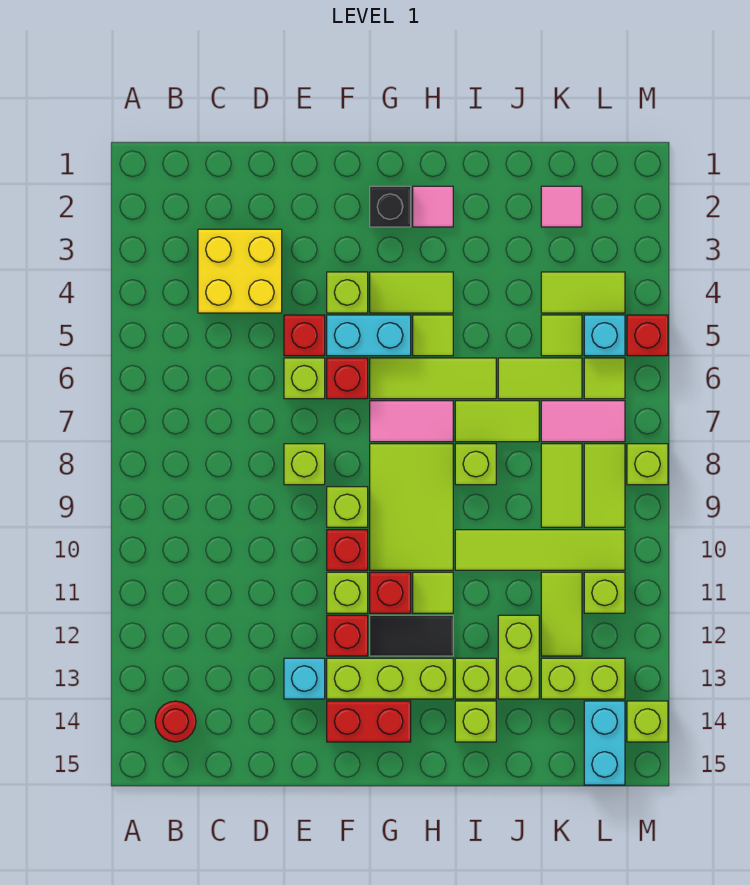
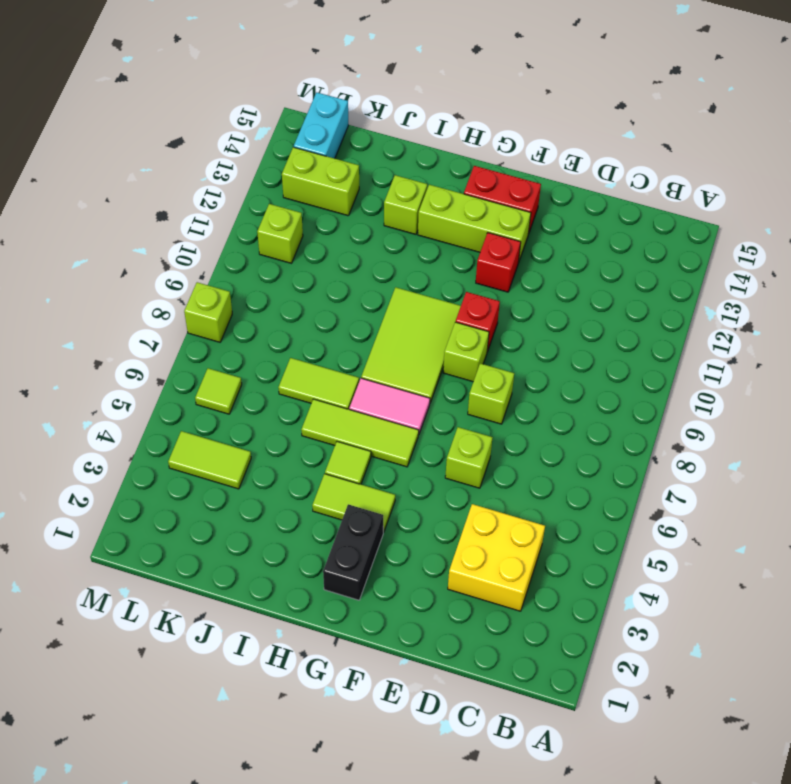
black 1x2 brick [323,504,384,600] -> black 1x1 brick [370,186,411,227]
none -> red 1x1 round brick [155,701,196,742]
none -> red 1x1 brick [284,315,325,356]
none -> cyan 1x1 brick [284,658,325,699]
none -> lime 1x1 brick [327,272,368,313]

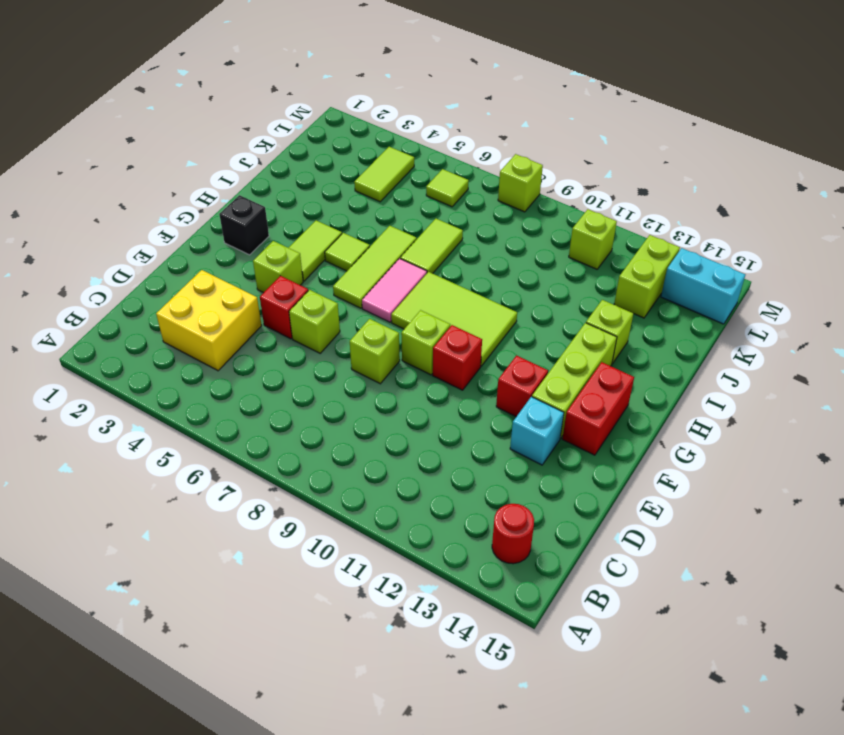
none -> cyan 1x2 brick [327,315,411,356]
none -> red 1x1 brick [327,358,368,399]
none -> lime 1x1 brick [327,572,368,613]
none -> red 1x1 brick [370,572,411,613]

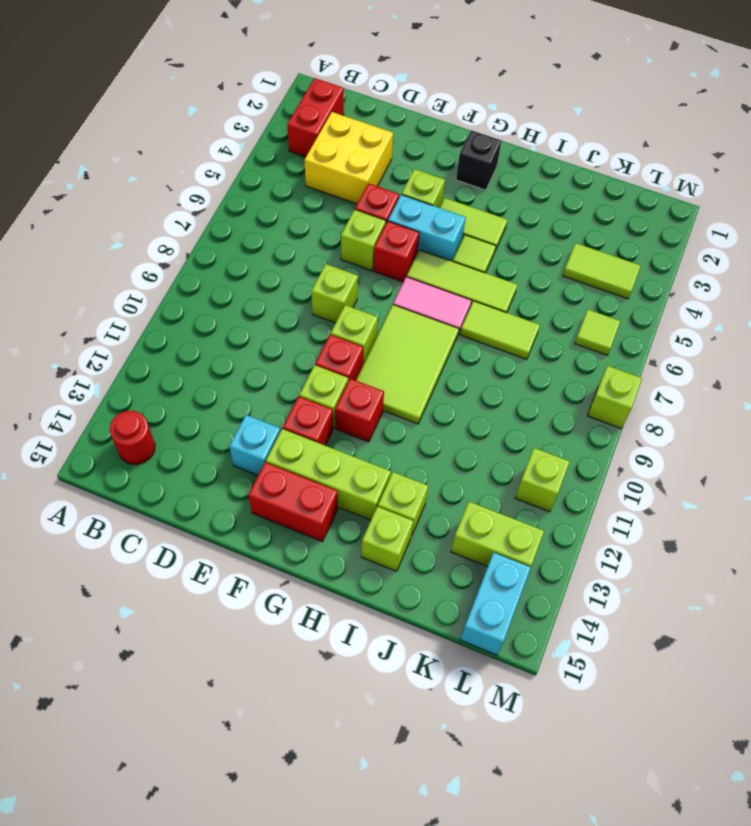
red 1x2 brick [287,78,344,157] -> none
none -> black 1x2 tile [370,615,453,656]
none -> pink 1x1 tile [413,186,453,227]
none -> lime 1x1 tile [413,572,453,613]
none -> lime 1x1 brick [455,444,496,485]

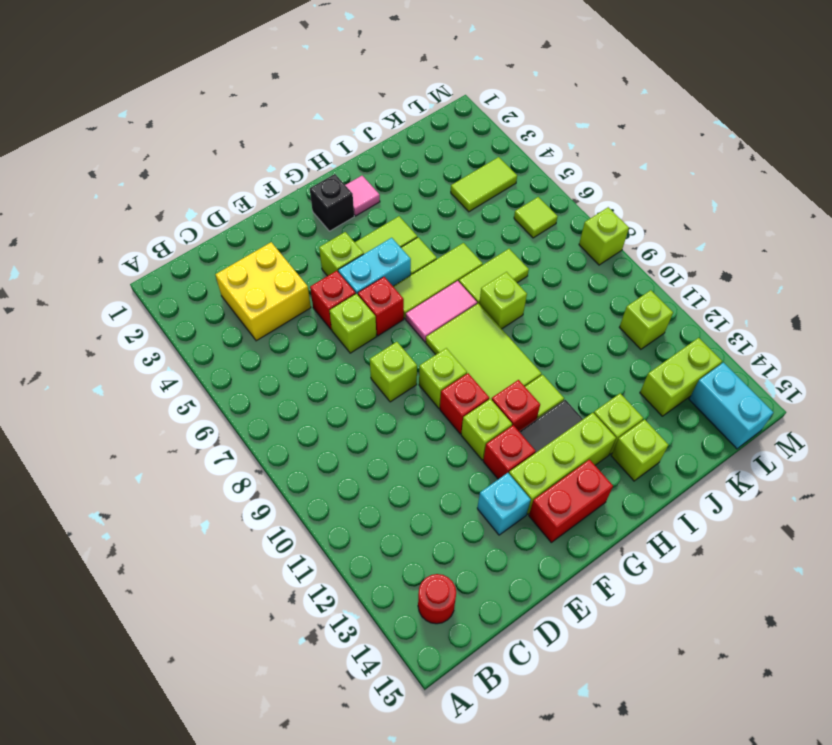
none -> lime 1x4 tile [455,530,625,570]
none -> lime 1x2 tile [498,358,582,399]
none -> lime 1x2 brick [498,615,539,699]
none -> pink 1x1 tile [541,186,582,227]

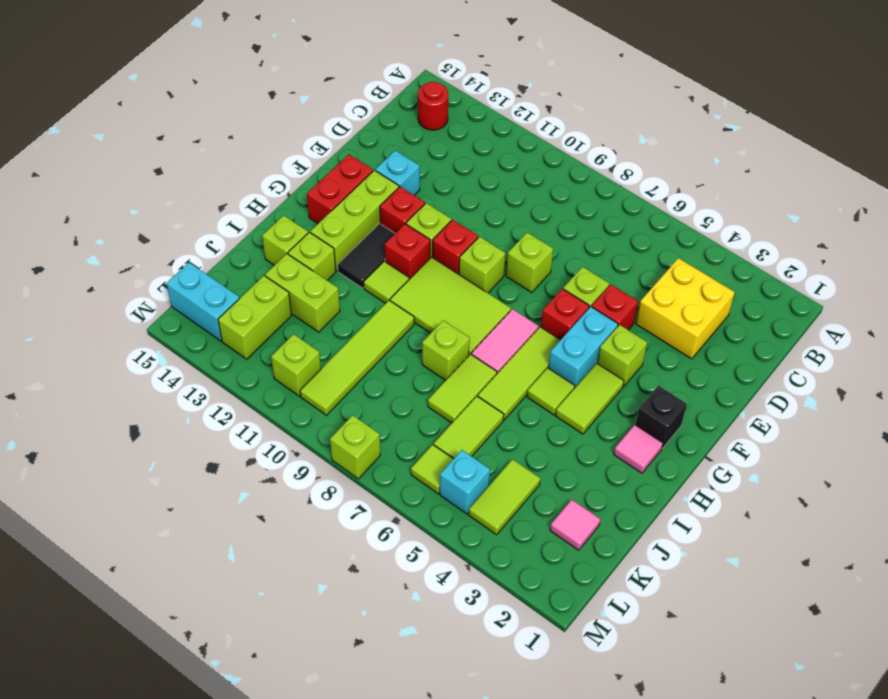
none -> lime 1x1 tile [541,315,582,356]
none -> pink 1x2 tile [541,401,625,442]
none -> lime 1x2 tile [541,444,582,527]
none -> lime 1x2 tile [541,572,582,656]

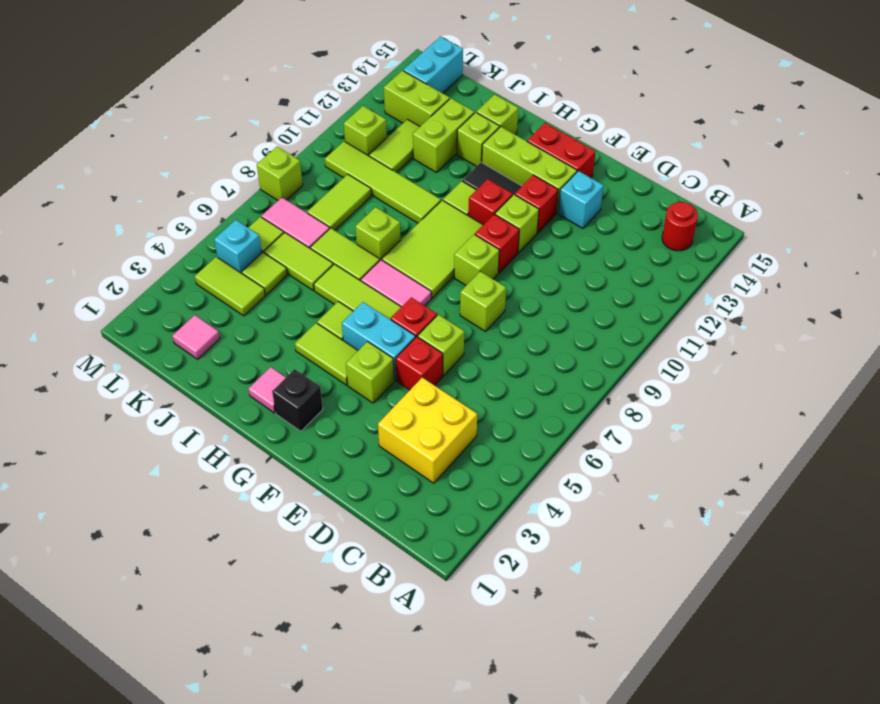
none -> lime 1x2 tile [584,444,625,527]
none -> red 1x1 brick [627,315,668,356]
none -> lime 1x1 brick [627,701,668,742]

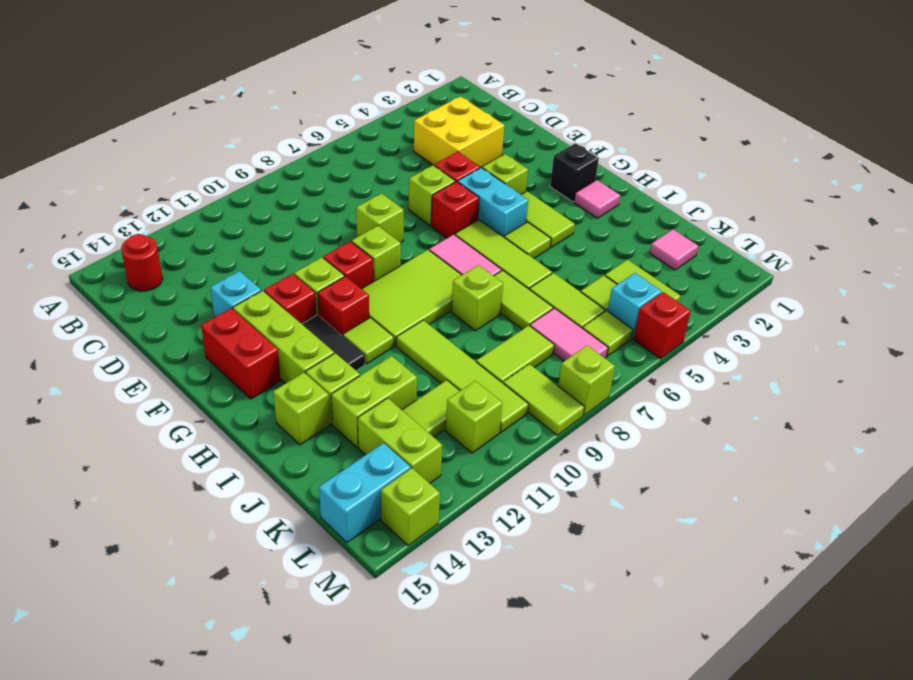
lime 1x2 tile [503,364,584,435] -> lime 1x2 tile turned to [584,444,625,527]

